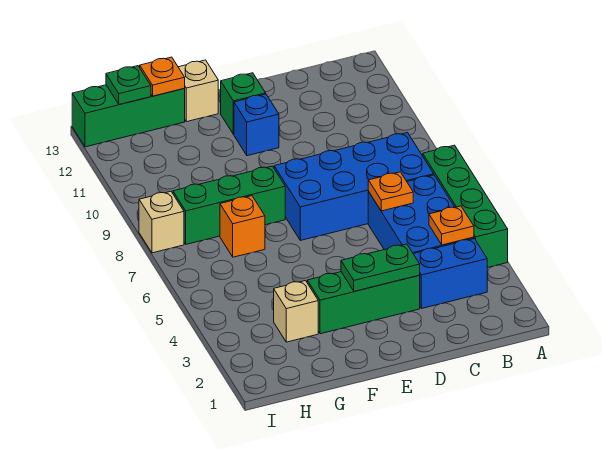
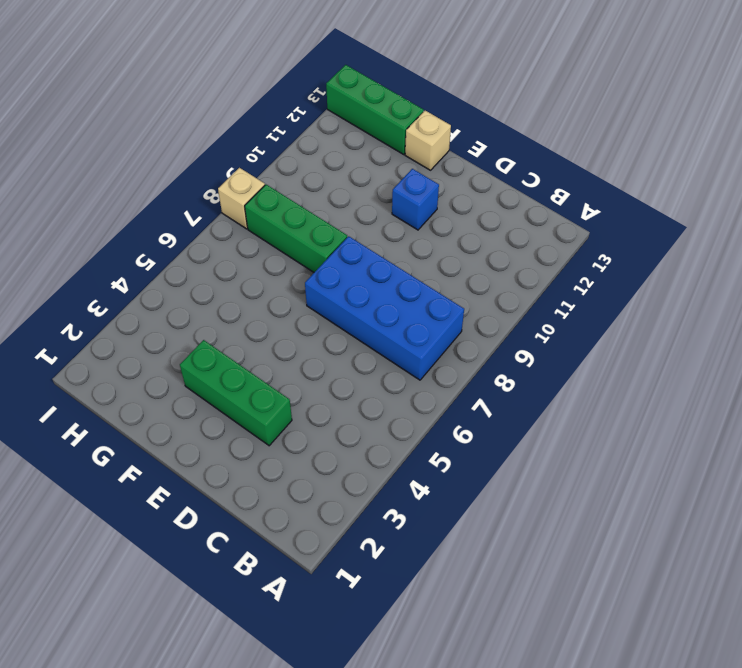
none -> green 1x4 brick [423,145,508,268]
none -> blue 1x2 brick [414,239,487,309]
none -> blue 2x3 brick [368,175,474,254]

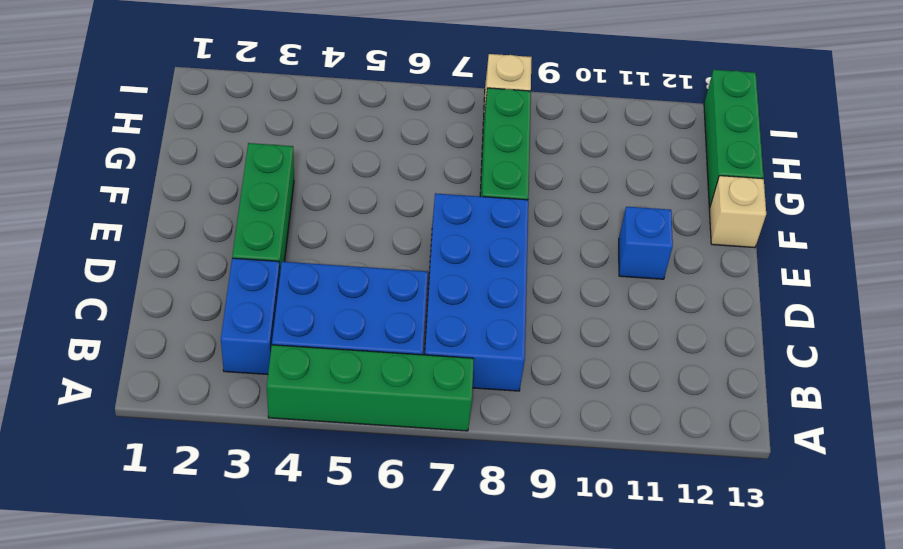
none -> green 1x1 brick [221,73,266,134]
none -> tan 1x1 brick [274,281,318,342]
none -> orange 1x1 brick [220,196,265,257]

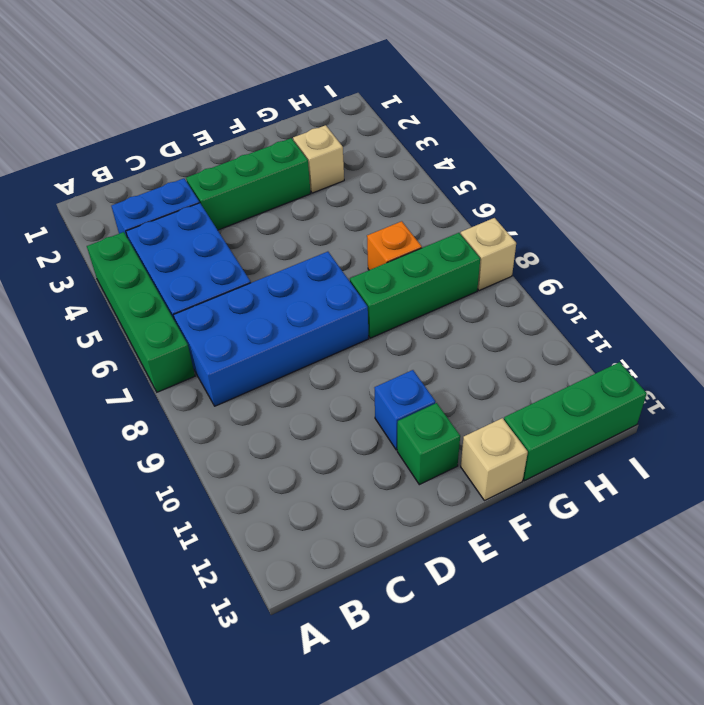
none -> orange 1x1 plate [429,206,474,245]
none -> orange 1x1 plate [368,172,413,211]
none -> green 1x2 plate [341,244,420,291]

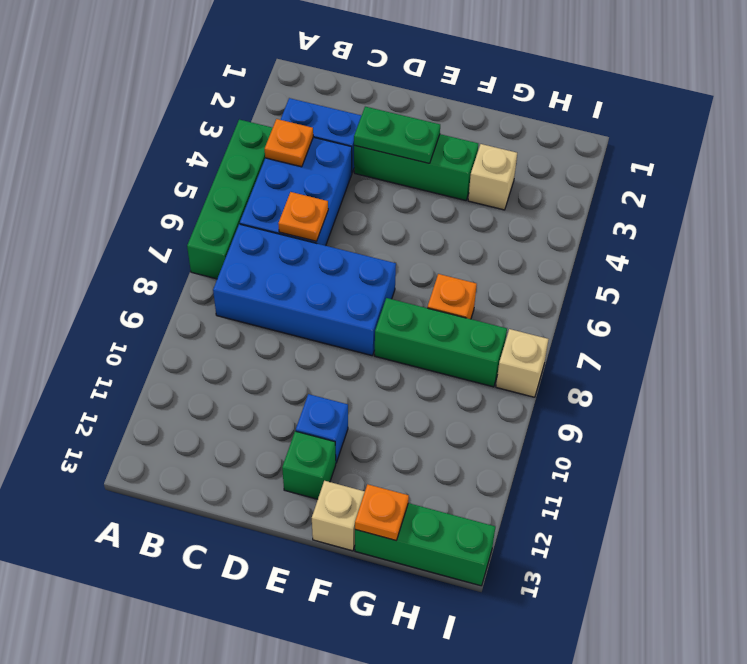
none -> green 1x1 plate [106,66,151,105]

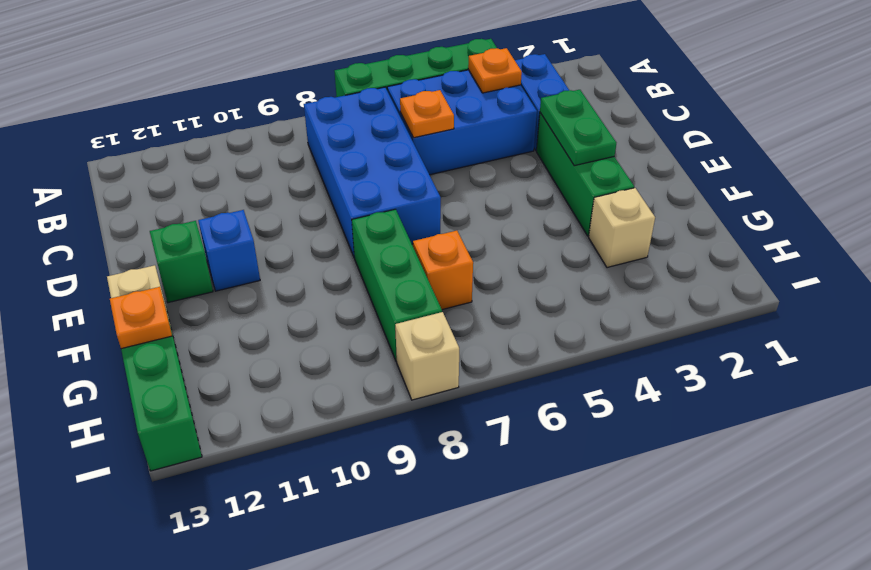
none -> green 1x1 plate [106,66,151,105]

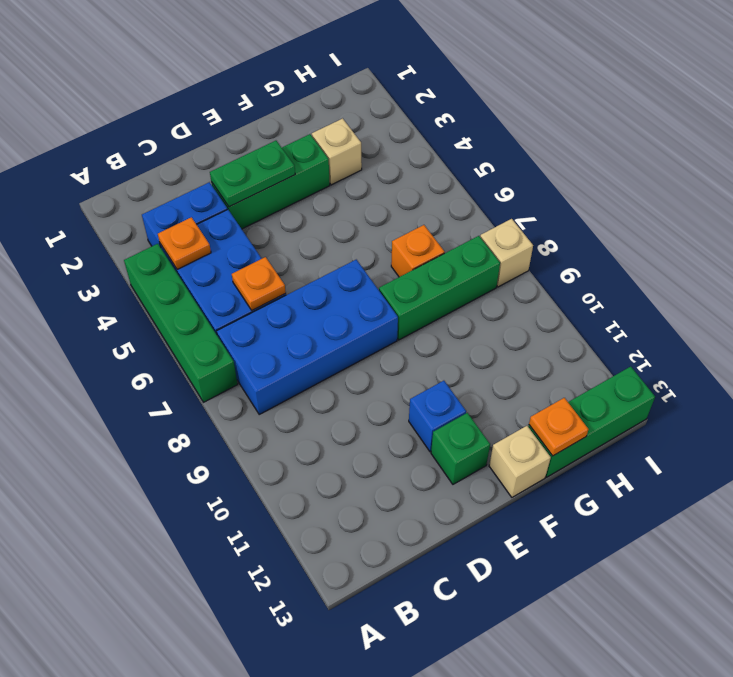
none -> green 1x1 plate [106,66,151,105]

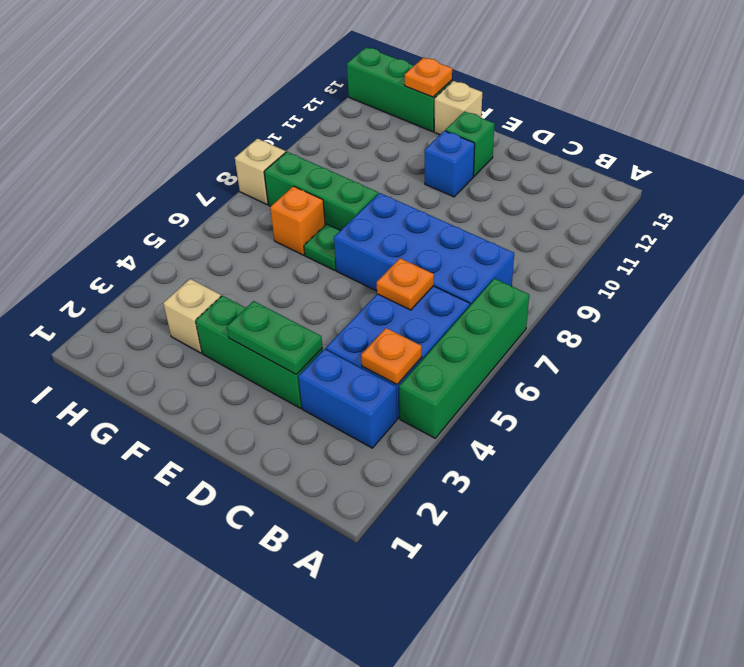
green 1x1 plate [304,224,341,270] -> green 1x1 plate moved to [106,66,151,105]

